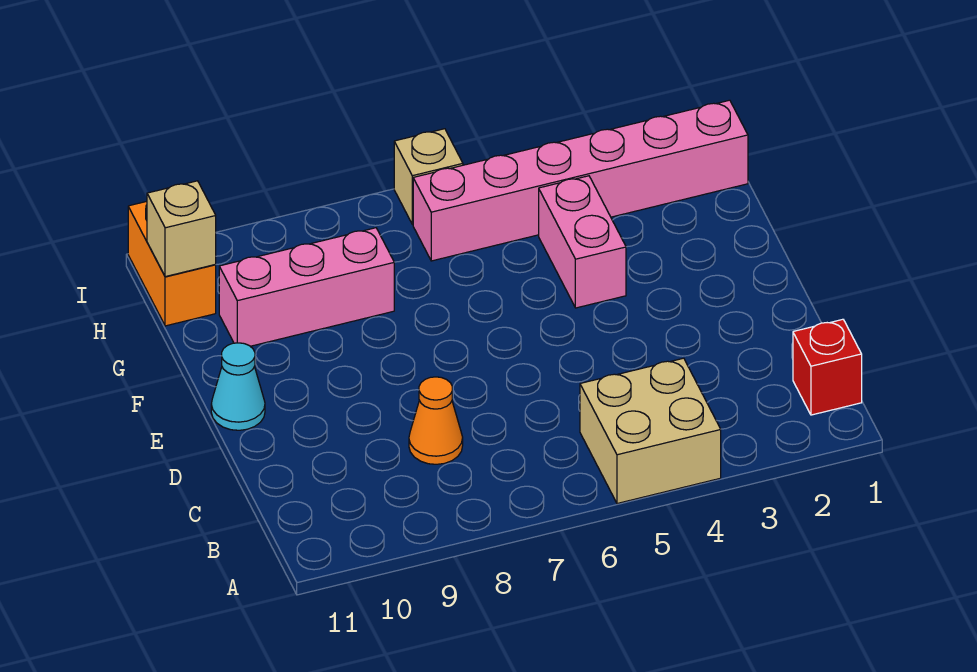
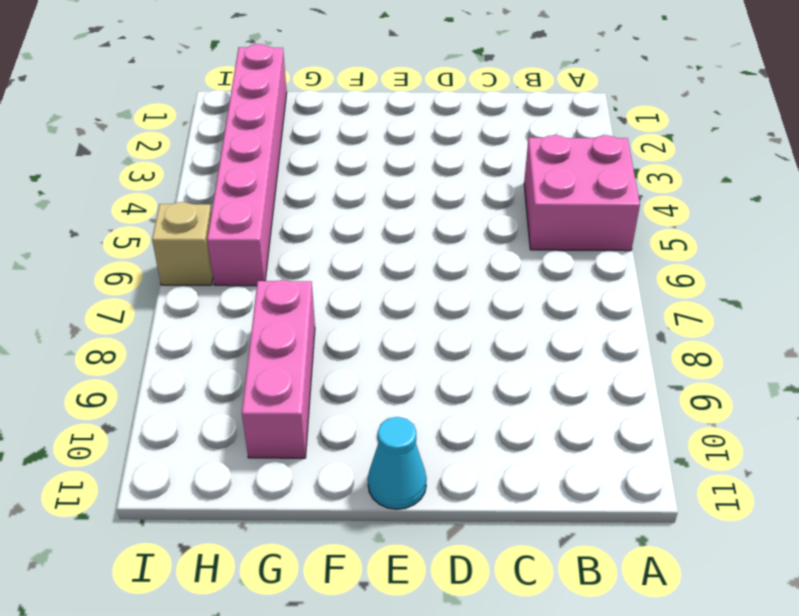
pink 2x2 brick [524,135,640,251] -> tan 2x2 brick [580,358,721,504]
none -> red 1x1 brick [793,319,862,415]
none -> orange 1x1 cone [409,377,463,464]

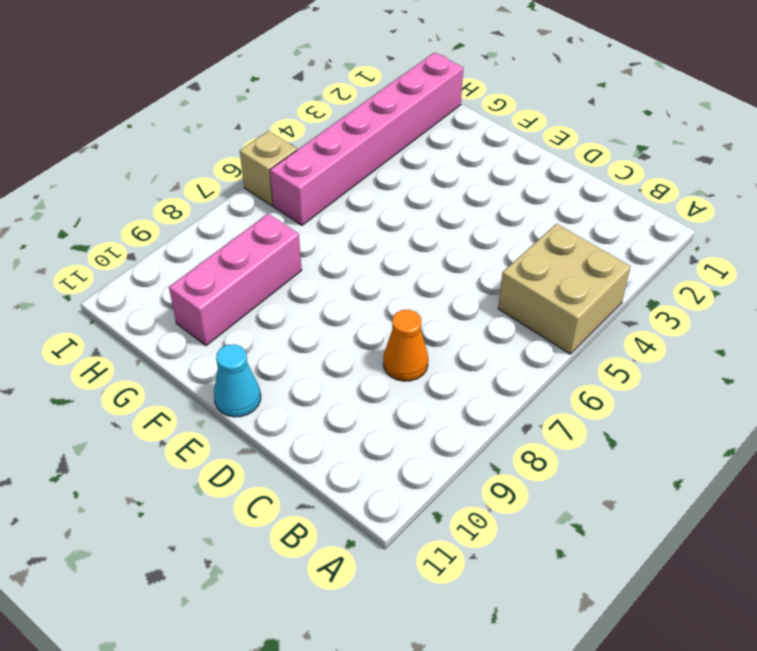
none -> red 1x1 brick [793,319,862,415]
none -> pink 1x2 brick [539,176,626,308]

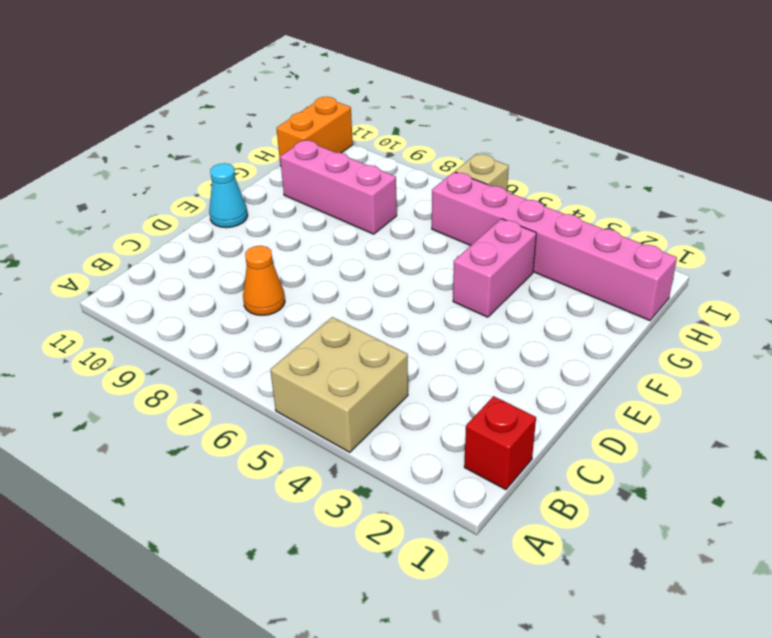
none -> tan 1x1 brick [147,181,216,277]

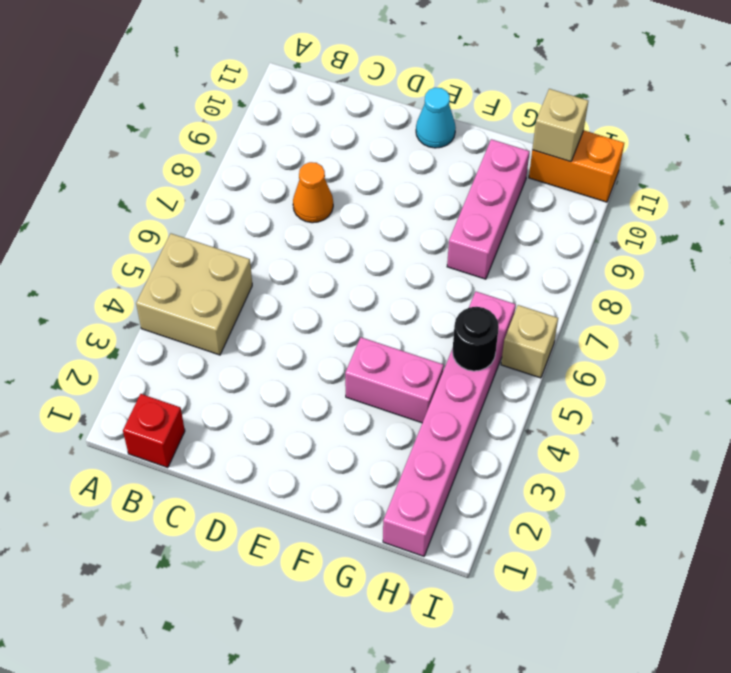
black 1x1 round brick [452,307,499,371] -> none

